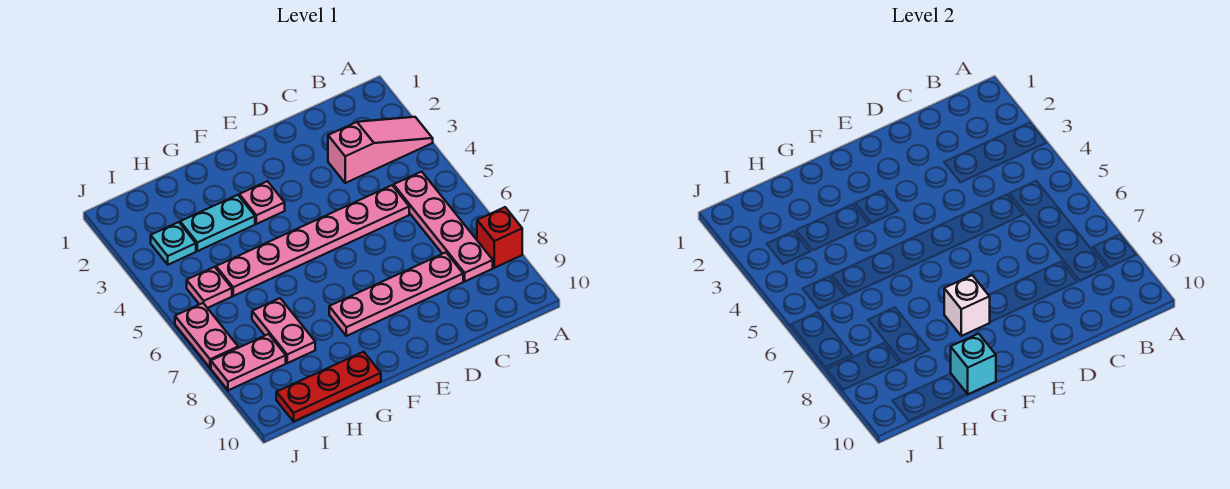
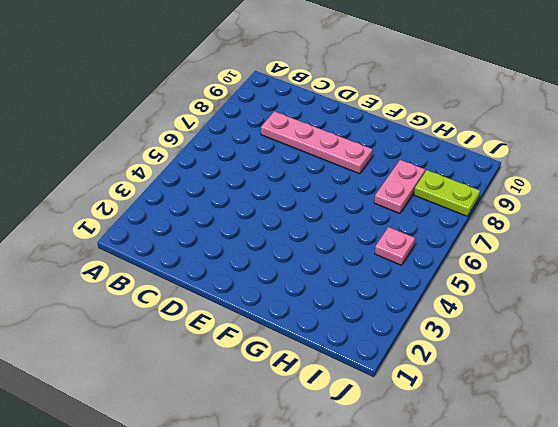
lime 1x2 plate [414,170,480,216] -> pink 1x2 plate [211,334,286,390]
none -> pink 1x3 slope [328,117,433,183]
none -> red 1x1 brick [477,207,522,268]
none -> pink 1x4 plate [394,172,493,281]

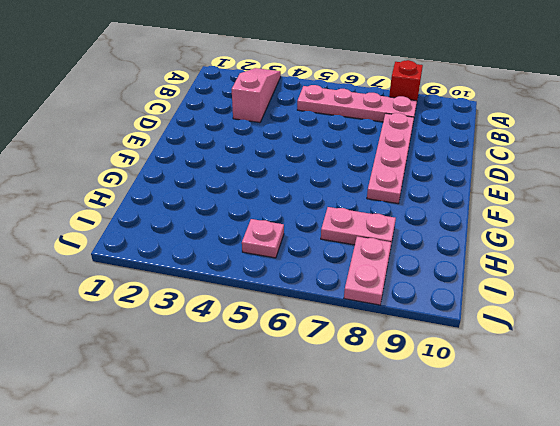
none -> pink 1x6 plate [216,185,409,296]
none -> pink 1x1 plate [239,181,285,224]
none -> cyan 1x2 plate [180,195,255,251]

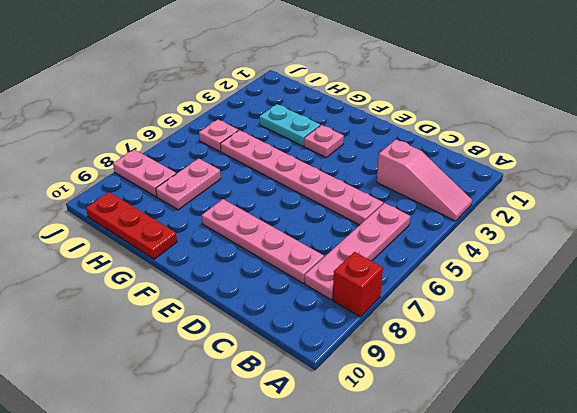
none -> cyan 1x1 plate [151,222,196,265]
none -> pink 1x2 plate [175,303,238,368]
none -> white 1x1 brick [944,275,990,336]

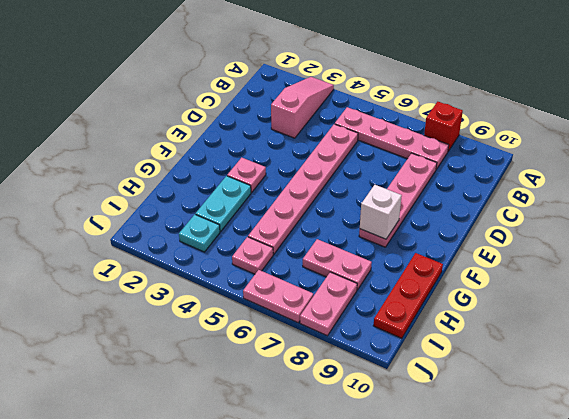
none -> cyan 1x1 brick [951,334,996,394]

